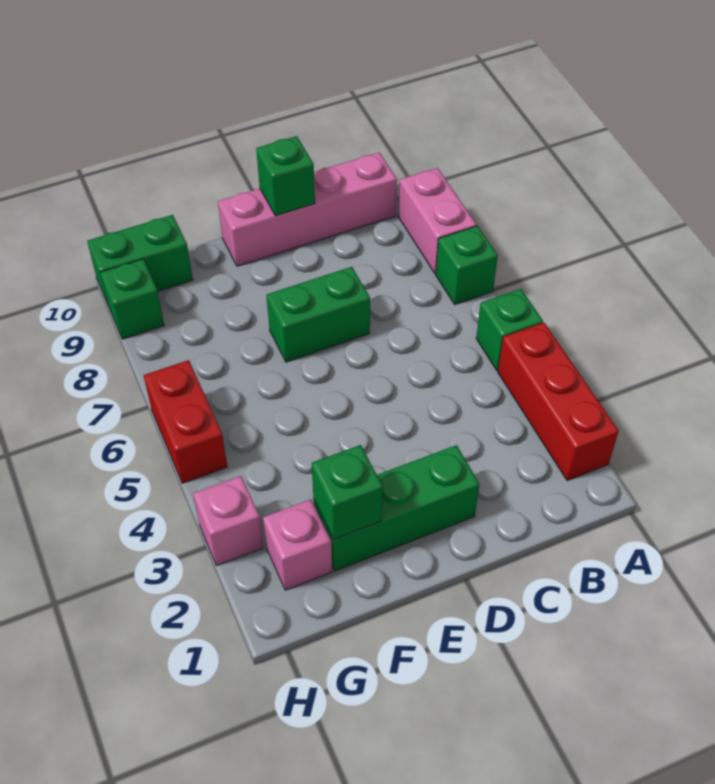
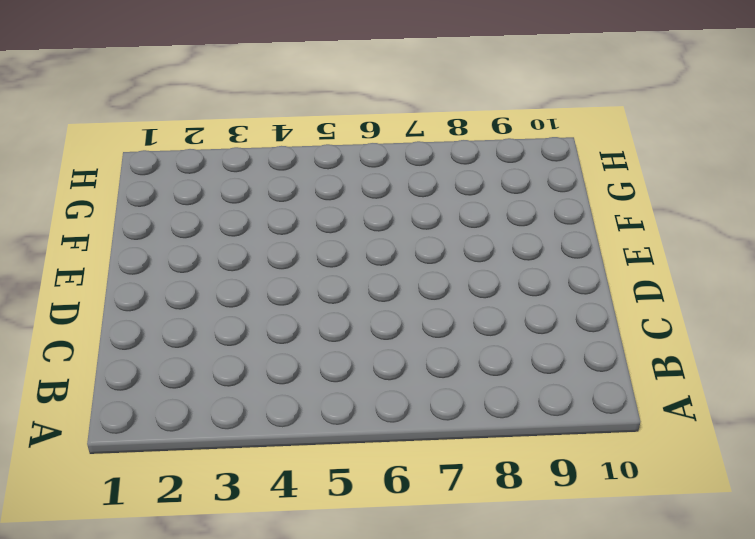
none -> red 1x3 brick [498,323,619,481]
none -> green 1x1 brick [476,289,543,370]
none -> green 1x1 brick [436,226,498,304]

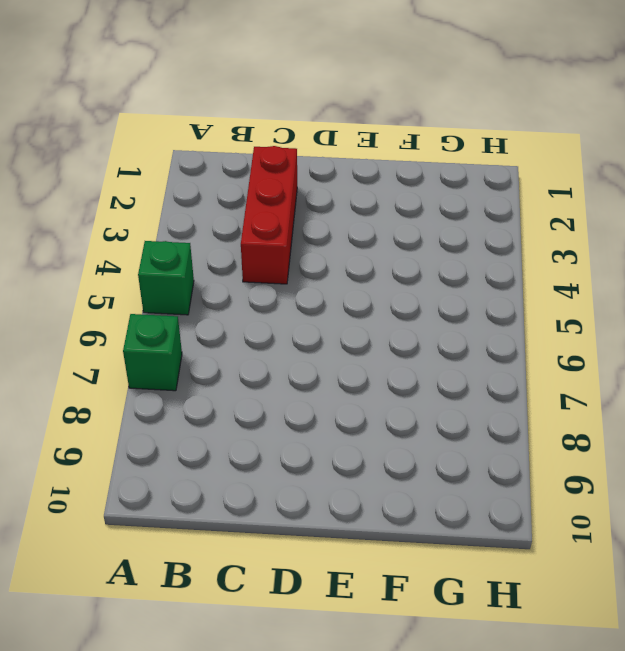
red 1x3 brick [241,146,297,284] -> red 1x3 brick moved to [498,323,619,481]
none -> pink 1x2 brick [398,168,477,274]
none -> pink 1x4 brick [218,152,397,266]
none -> green 1x3 brick [314,445,480,571]

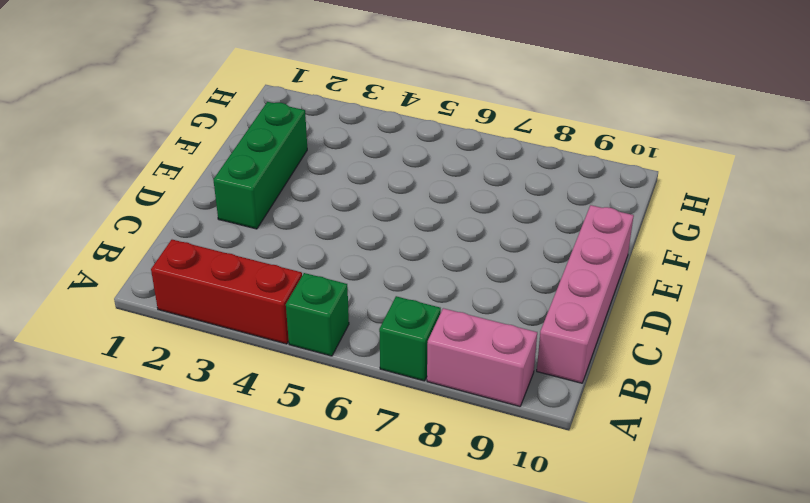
none -> green 1x2 brick [266,267,370,362]
none -> pink 1x1 brick [263,499,332,590]
none -> green 1x2 brick [87,215,193,304]

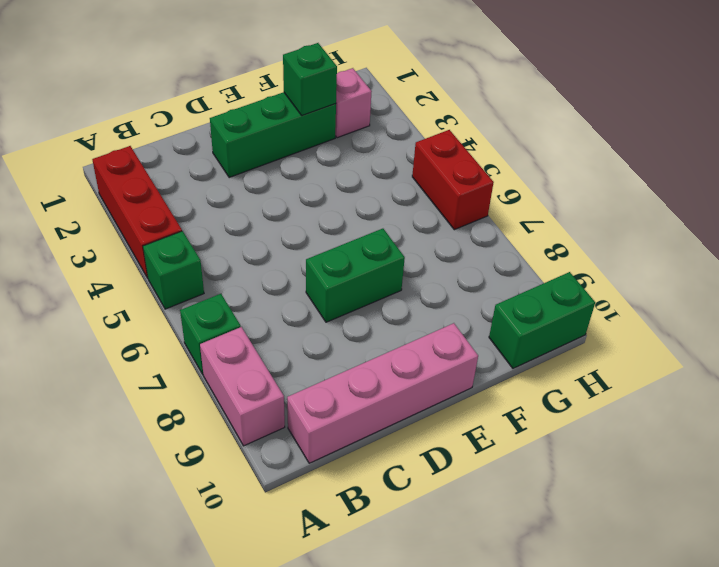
none -> pink 1x1 brick [193,476,263,566]
none -> green 1x1 brick [100,259,164,339]
none -> green 1x1 brick [256,136,315,216]

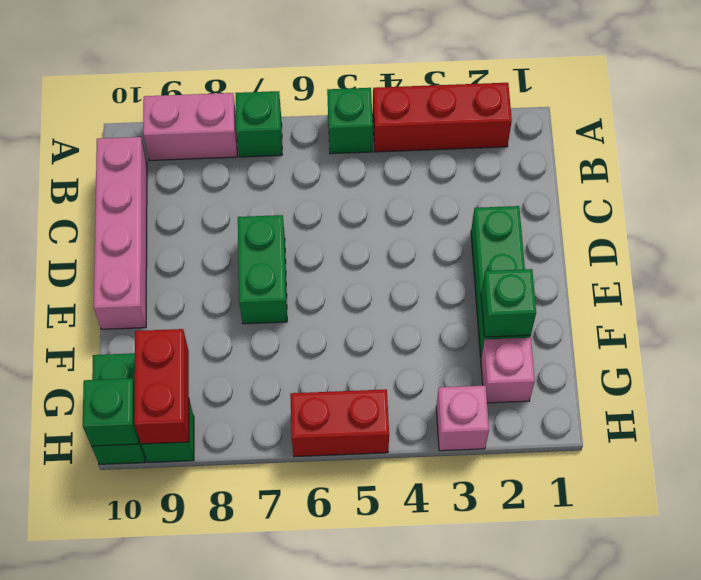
red 1x2 brick [134,329,189,444] -> none
green 1x1 brick [83,378,139,446] -> green 1x1 brick moved to [256,136,315,216]

